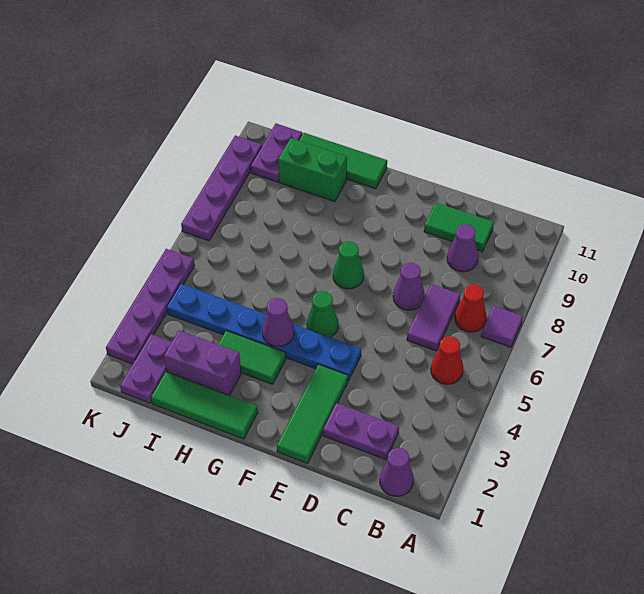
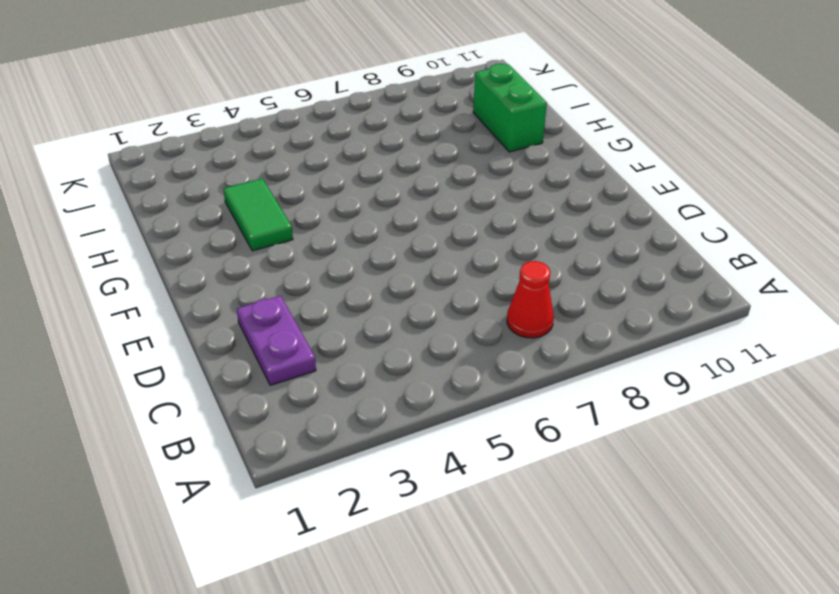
none -> purple 1x1 tile [481,306,523,347]
none -> purple 1x1 cone [380,448,414,496]
none -> red 1x1 cone [431,336,463,384]

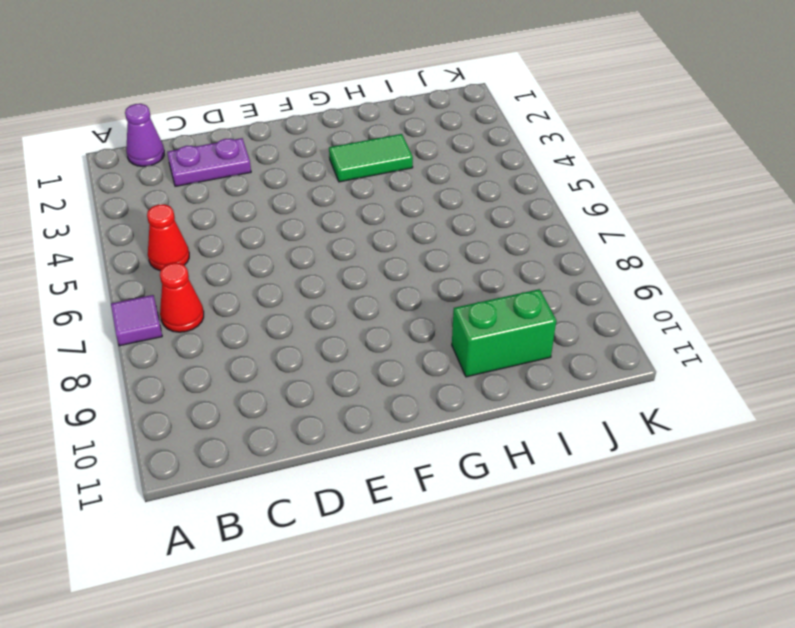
none -> purple 1x2 tile [407,284,460,351]
none -> purple 1x1 cone [447,224,478,272]
none -> green 1x2 tile [424,203,494,251]

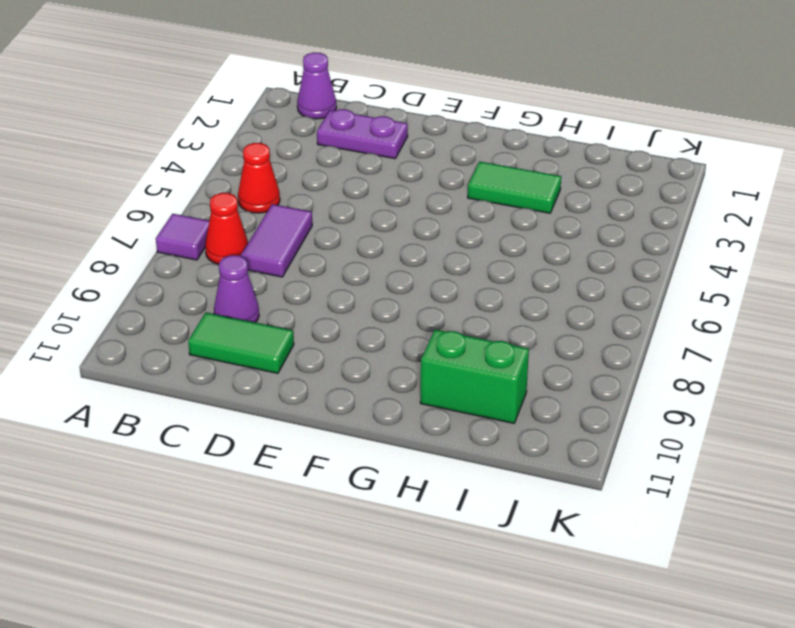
none -> purple 1x1 cone [393,263,425,310]
none -> green 1x3 tile [277,364,348,463]
none -> blue 1x6 plate [167,284,361,381]

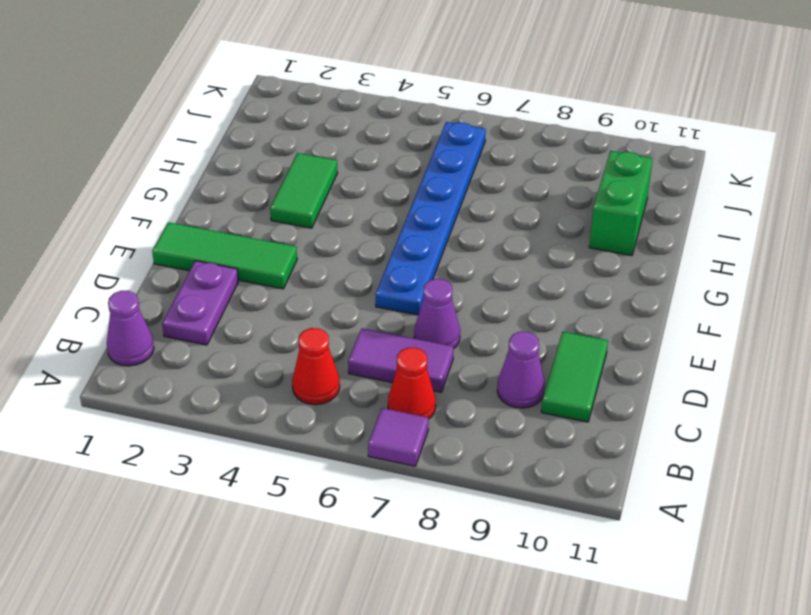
blue 1x6 plate [376,122,486,315] -> blue 1x6 plate moved to [167,284,361,381]
none -> green 1x1 cone [307,291,338,337]
none -> green 1x1 cone [333,241,364,289]
none -> green 1x3 tile [151,372,258,439]

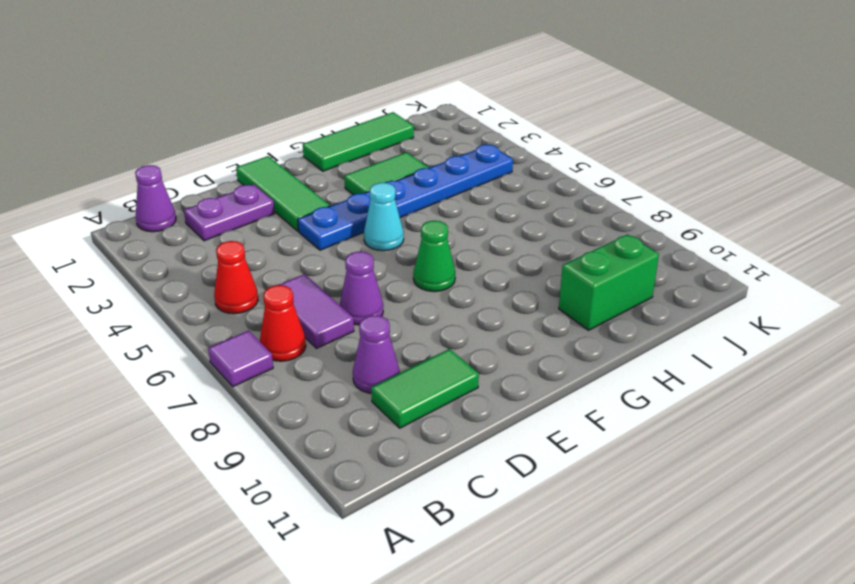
cyan 1x1 cone [364,183,404,251] -> green 1x1 cone [307,291,338,337]
none -> green 1x3 tile [299,133,387,189]
none -> purple 1x2 brick [164,330,241,395]
none -> purple 1x2 plate [120,334,172,403]

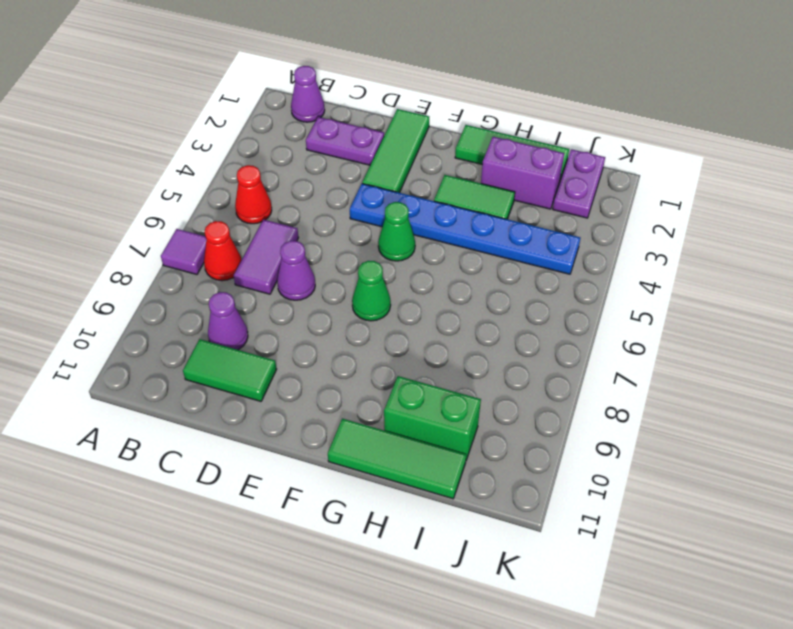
none -> purple 1x2 plate [251,124,302,182]
none -> purple 1x4 plate [106,249,195,364]
none -> purple 1x4 plate [181,136,262,241]

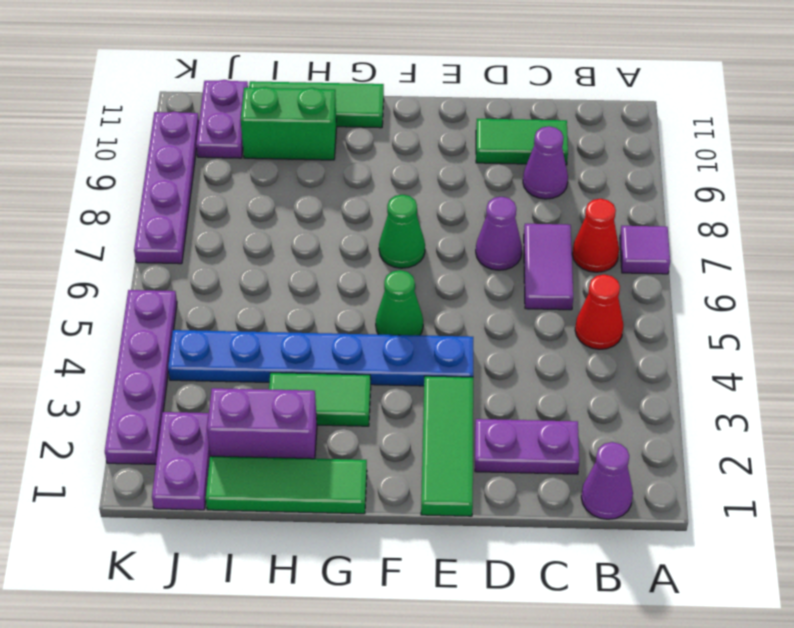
none -> purple 1x1 cone [262,298,294,346]

